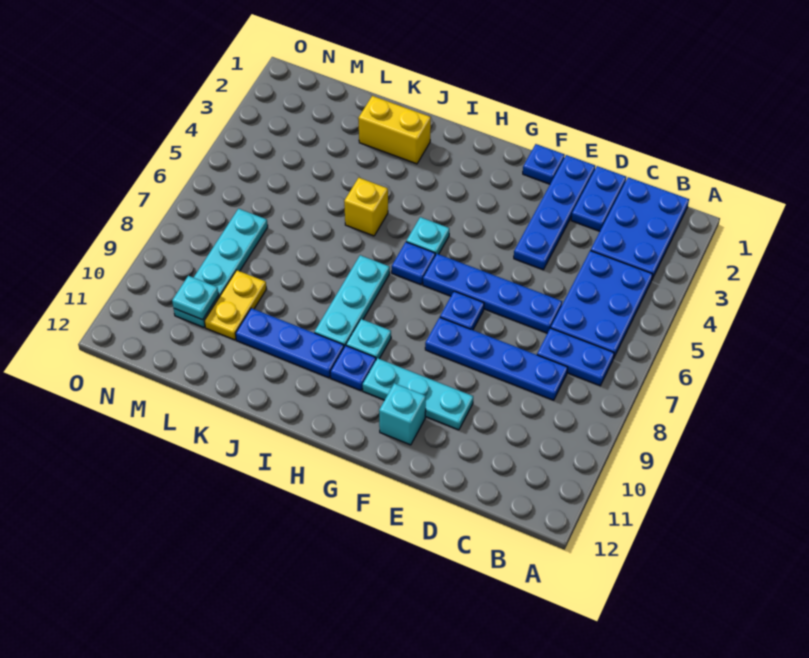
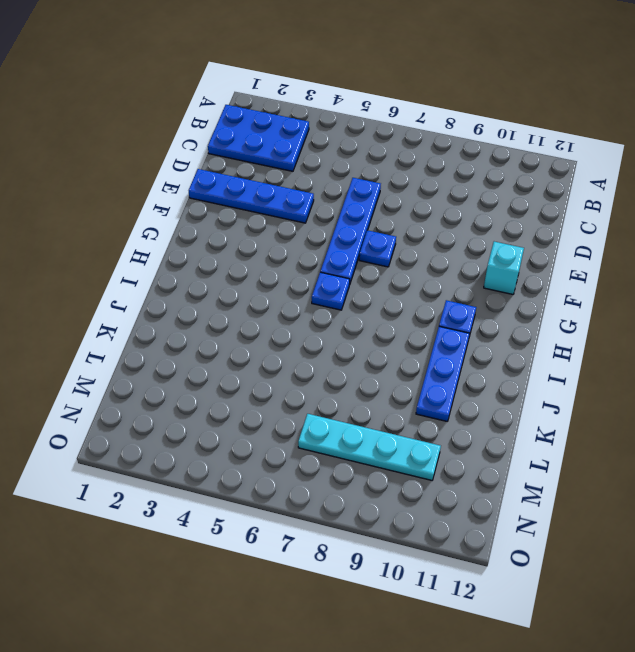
none -> blue 2x3 plate [551,251,653,358]
none -> blue 1x2 plate [537,328,614,386]
none -> blue 1x4 plate [425,317,568,400]

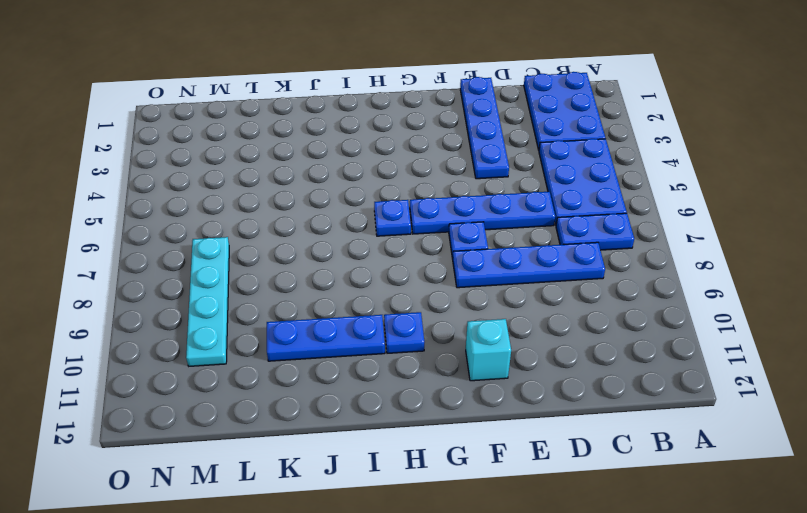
none -> blue 1x2 plate [571,166,626,231]
none -> cyan 1x3 plate [363,358,473,430]
none -> blue 1x1 plate [523,144,565,184]

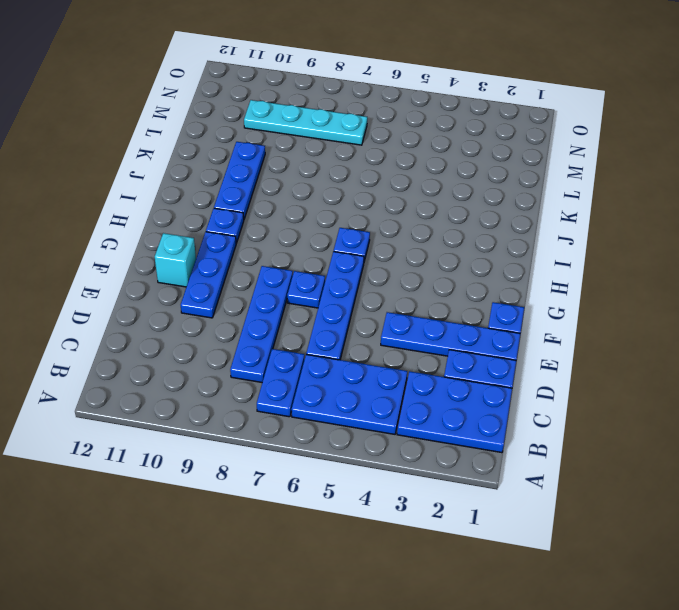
blue 1x3 plate [181,232,236,318] -> cyan 1x3 plate [363,358,473,430]
none -> cyan 1x1 plate [406,217,449,256]
none -> cyan 1x1 plate [346,319,391,360]
none -> cyan 1x3 plate [315,255,390,347]

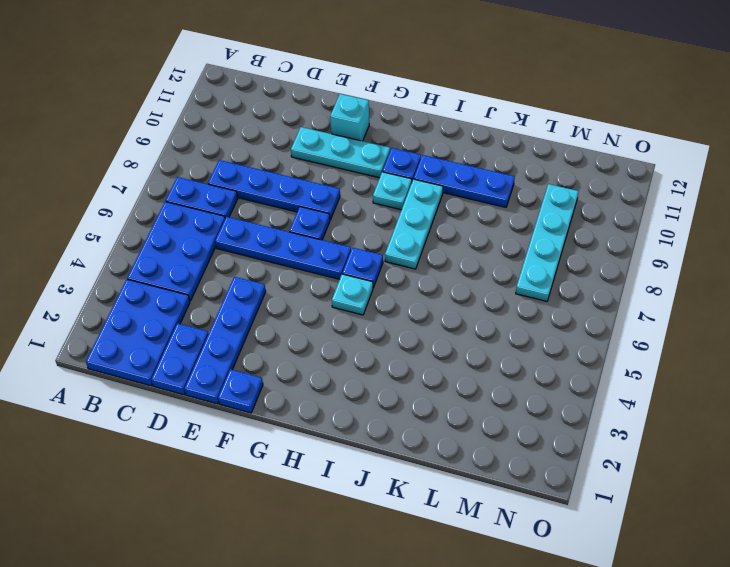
none -> yellow 1x2 brick [358,96,431,164]
none -> yellow 1x1 brick [344,178,388,236]
none -> yellow 1x2 plate [204,270,266,340]

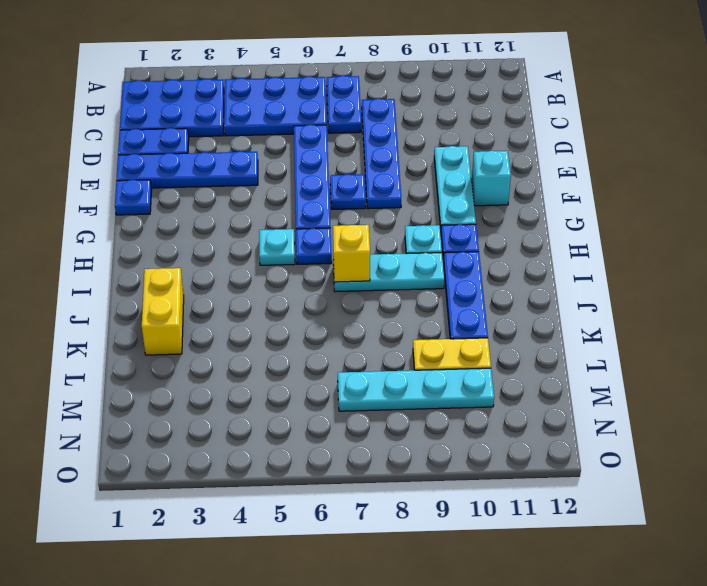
yellow 1x1 brick [333,225,370,282] -> yellow 1x1 brick moved to [344,178,388,236]
none -> cyan 1x1 plate [172,276,219,320]

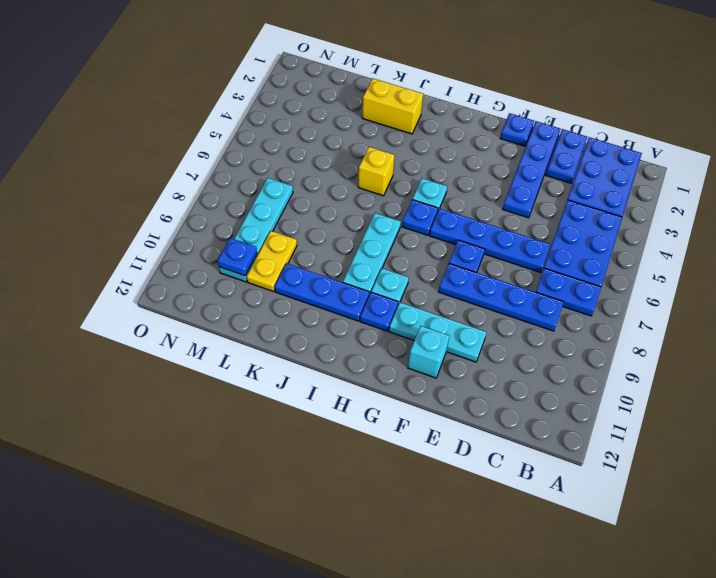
blue 1x1 plate [218,238,257,276] -> cyan 1x1 plate [172,276,219,320]

